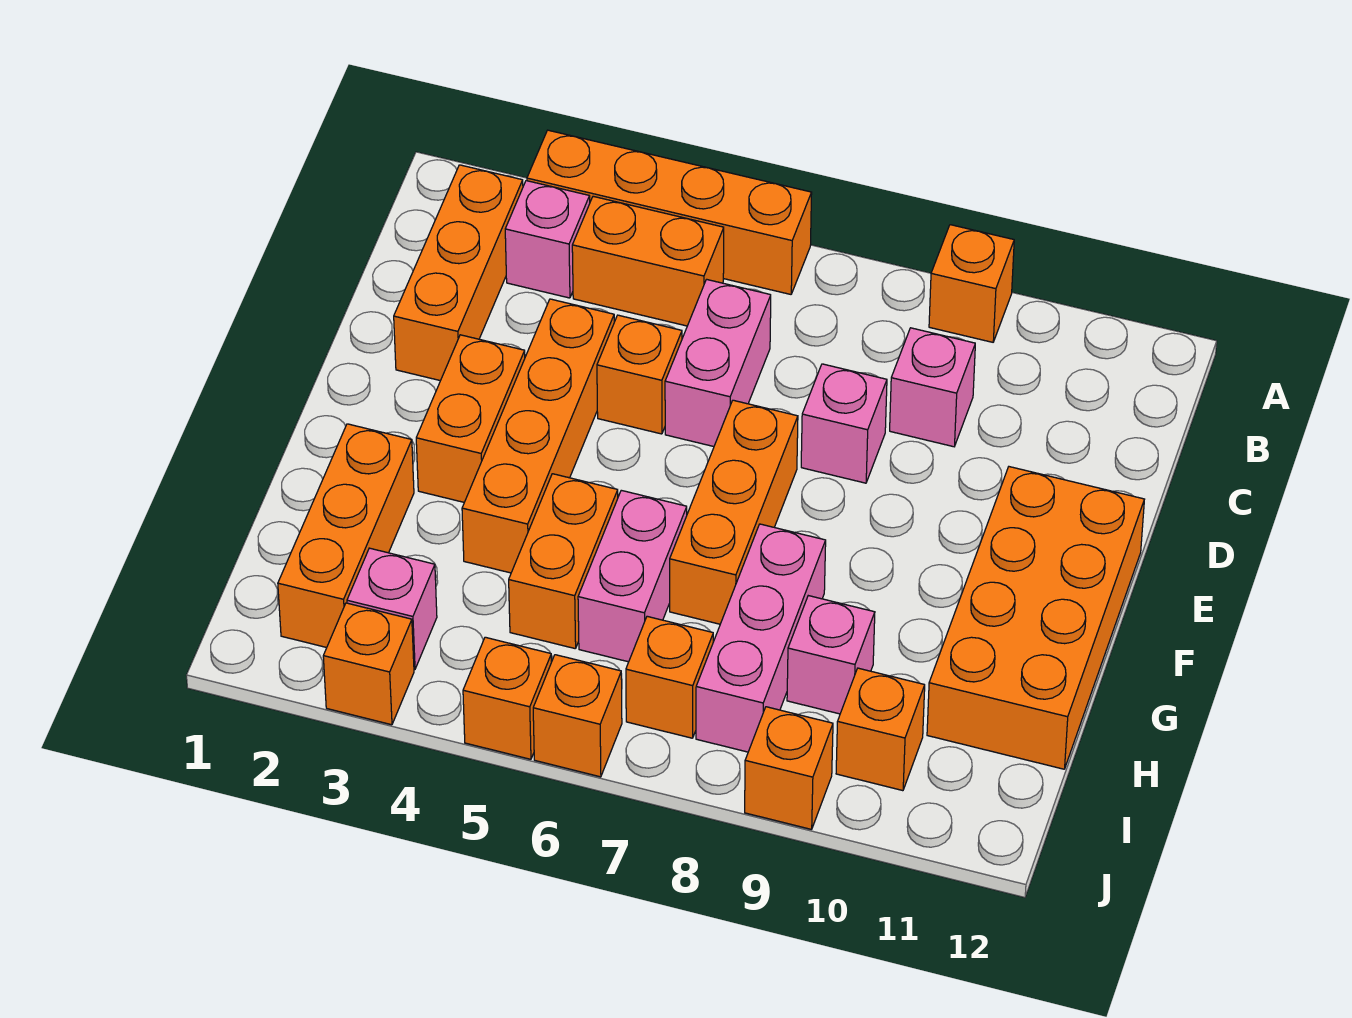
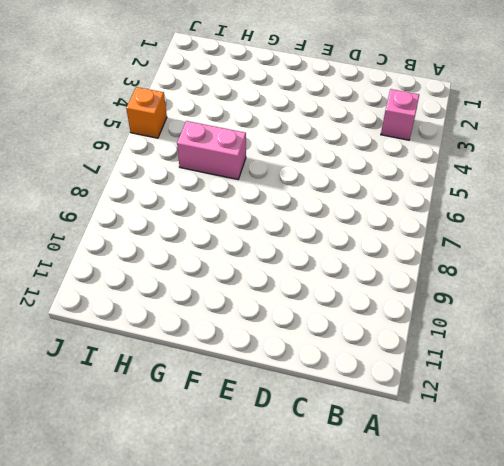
none -> orange 1x4 brick [527,130,812,294]
none -> orange 1x1 brick [929,225,1014,342]
none -> orange 1x3 brick [394,165,523,381]

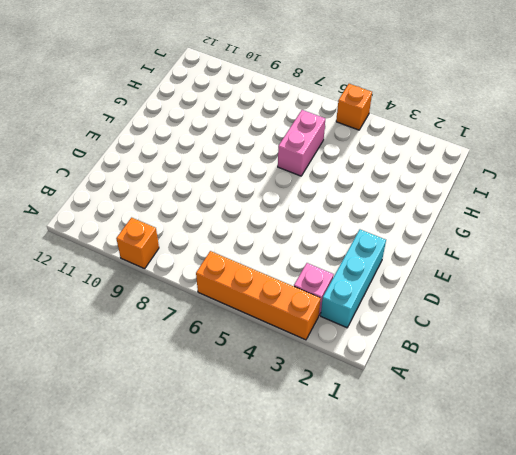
cyan 1x3 brick [321,230,386,328] -> orange 1x3 brick [394,165,523,381]
none -> orange 1x2 brick [572,196,724,326]
none -> pink 1x2 brick [665,279,771,447]
none -> pink 1x1 brick [890,328,975,447]

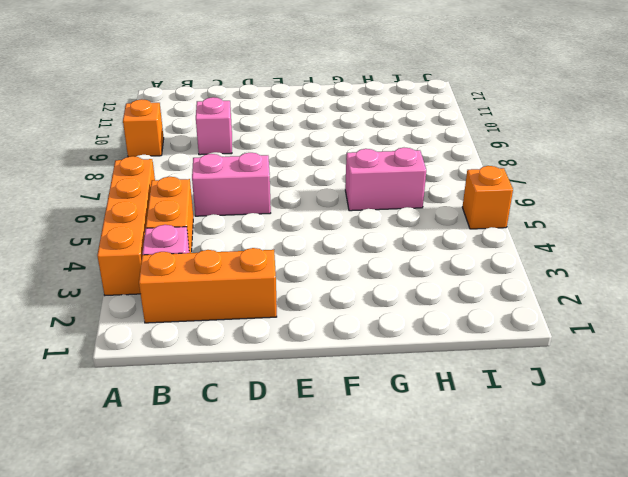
none -> orange 1x4 brick [462,299,614,573]
none -> orange 1x1 brick [597,315,682,434]
none -> pink 1x1 brick [801,364,887,483]

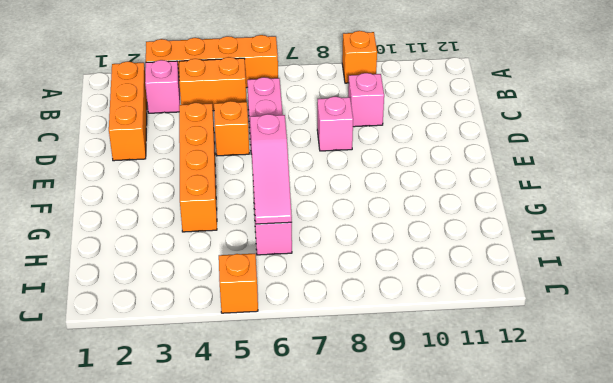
pink 1x3 slope [250,114,292,224] -> none
none -> orange 1x2 brick [416,335,525,502]
none -> orange 1x3 brick [670,400,798,624]
none -> orange 2x4 brick [927,467,1144,769]

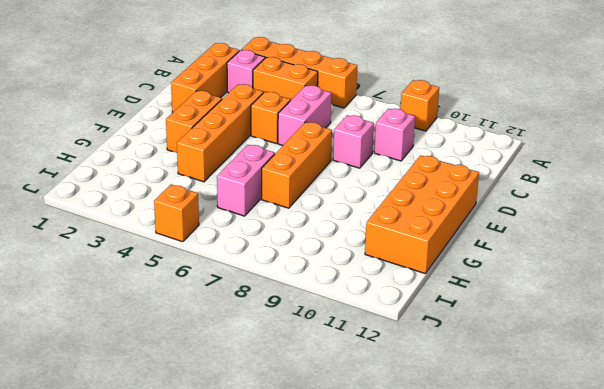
none -> orange 1x3 brick [278,424,414,648]
none -> orange 1x2 brick [509,474,618,649]
none -> pink 1x3 brick [696,524,826,752]

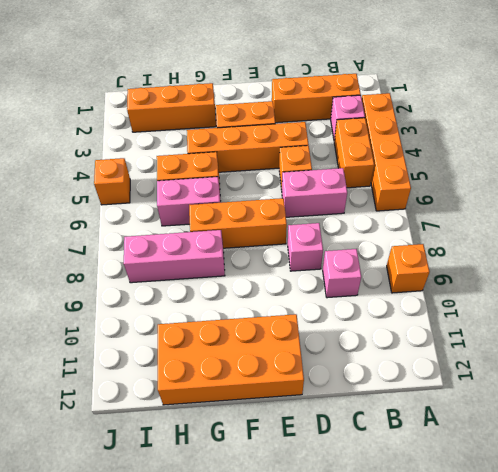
none -> pink 1x1 brick [787,596,875,714]
none -> pink 1x1 brick [347,548,437,669]
none -> orange 1x1 brick [626,616,713,738]

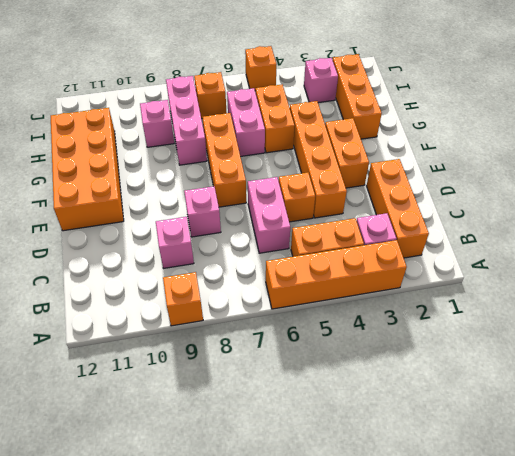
none -> orange 1x1 brick [836,668,925,791]
none -> orange 1x1 brick [323,603,414,725]
none -> orange 1x1 brick [533,655,622,777]

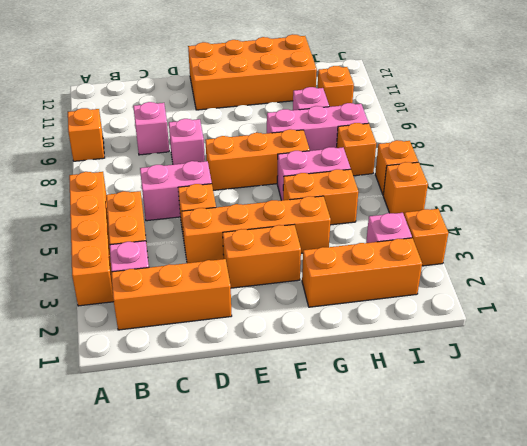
none -> orange 1x1 brick [745,707,833,829]

